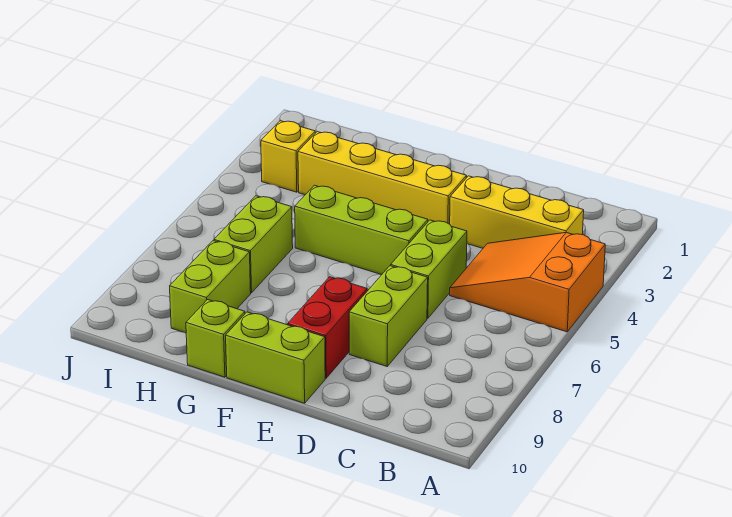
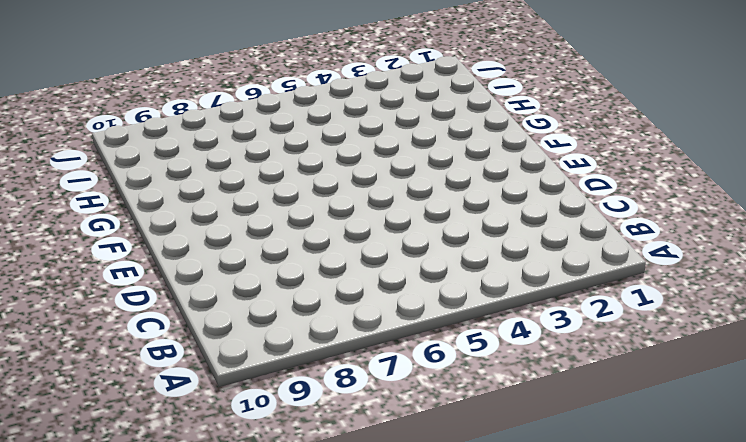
none -> orange 2x3 slope [450,232,605,332]
none -> yellow 1x3 brick [450,176,584,248]
none -> lime 1x2 brick [391,220,467,318]

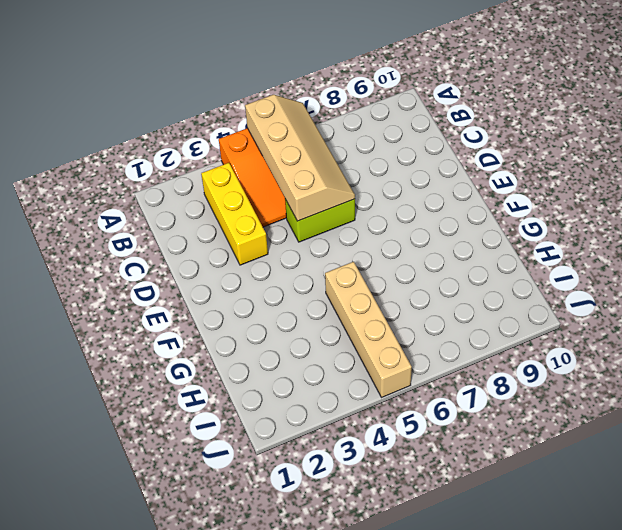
tan 2x4 slope [245,95,355,221] -> none
tan 1x4 brick [325,262,412,398] -> lime 1x3 brick [295,185,428,275]
none -> lime 1x2 brick [349,266,428,366]
none -> yellow 1x4 brick [298,132,467,224]
none -> red 1x2 brick [288,277,367,378]

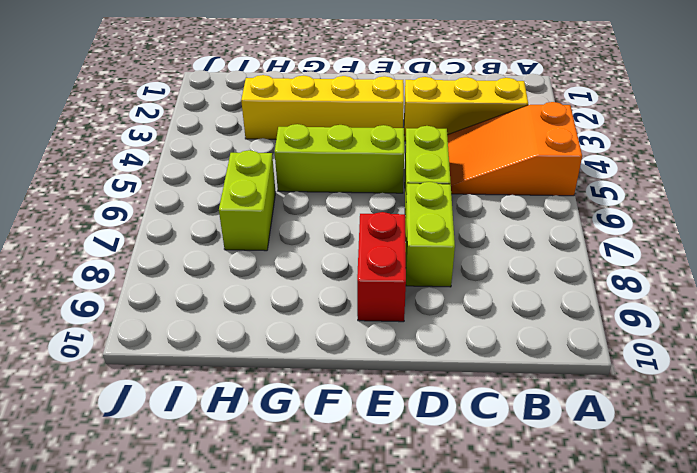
none -> lime 1x2 brick [226,312,325,403]
none -> lime 1x1 brick [186,300,245,377]
none -> lime 1x2 brick [170,241,251,333]

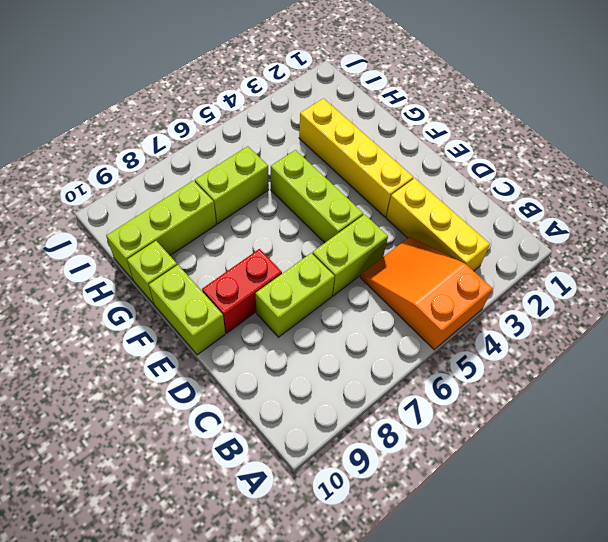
lime 1x3 brick [106,181,216,280] -> lime 1x2 brick [170,241,251,333]
none -> yellow 1x1 brick [261,121,315,192]

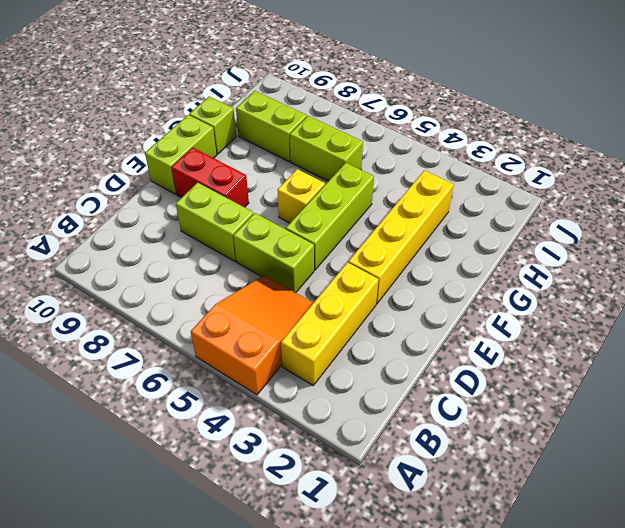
yellow 1x1 brick [277,169,325,223] -> yellow 1x1 brick moved to [261,121,315,192]

